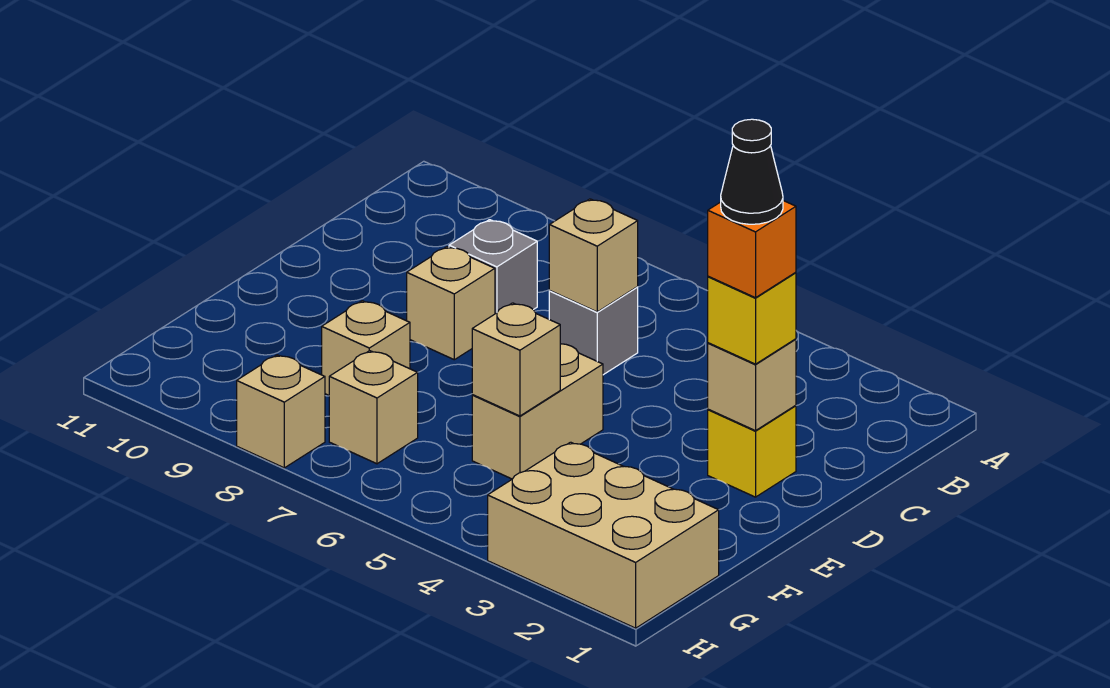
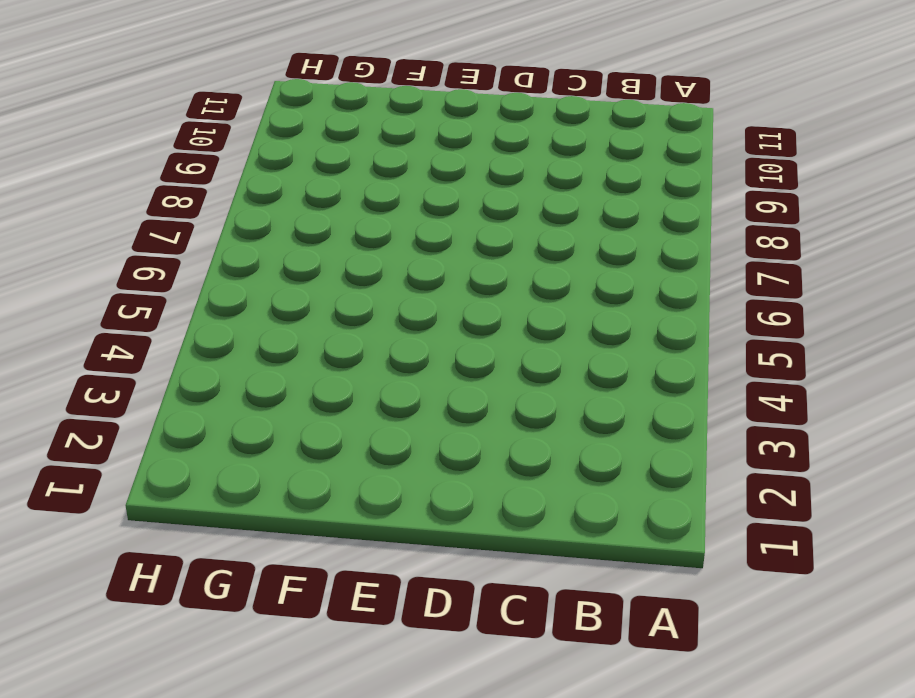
none -> grey 1x1 brick [549,287,638,375]
none -> grey 1x1 brick [449,220,537,314]
none -> yellow 1x1 brick [708,406,796,497]

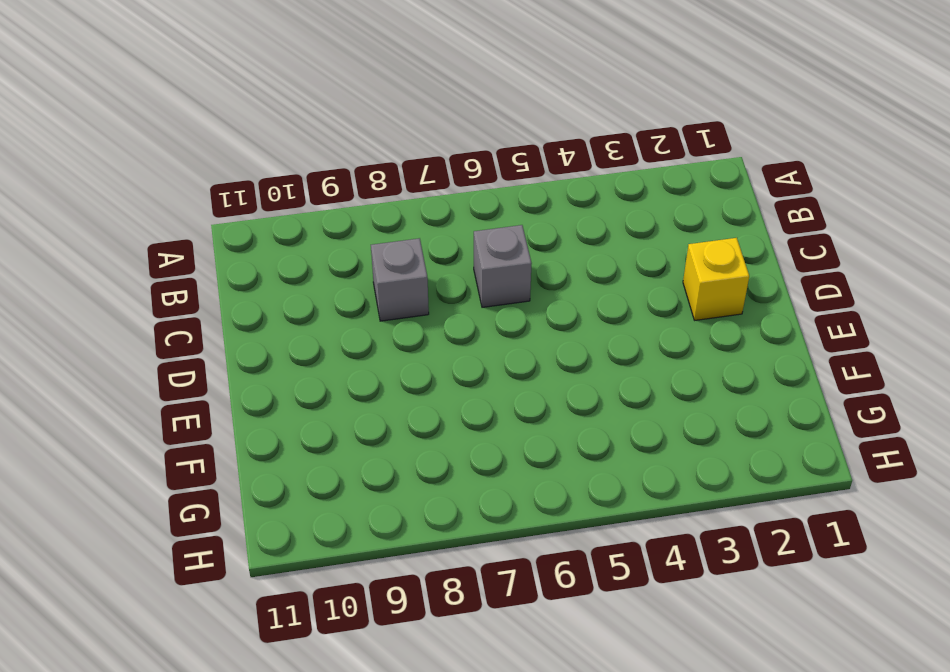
none -> tan 1x1 brick [407,247,495,360]
none -> tan 1x2 brick [472,344,603,479]
none -> tan 1x1 brick [322,301,410,395]

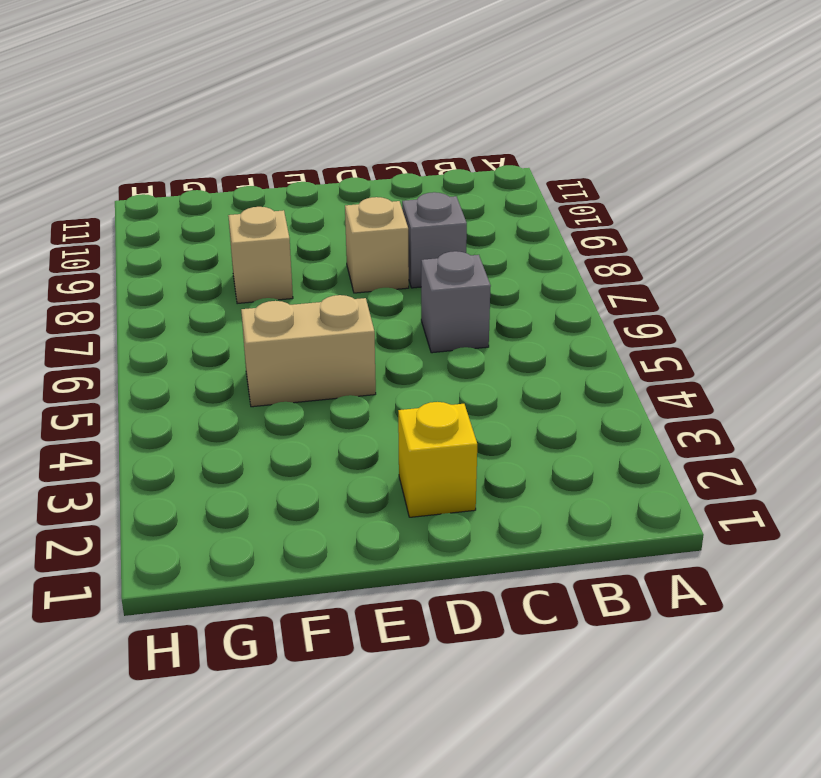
none -> tan 2x3 brick [488,442,719,628]
none -> tan 1x1 brick [329,351,418,464]
none -> tan 1x1 brick [237,355,325,468]

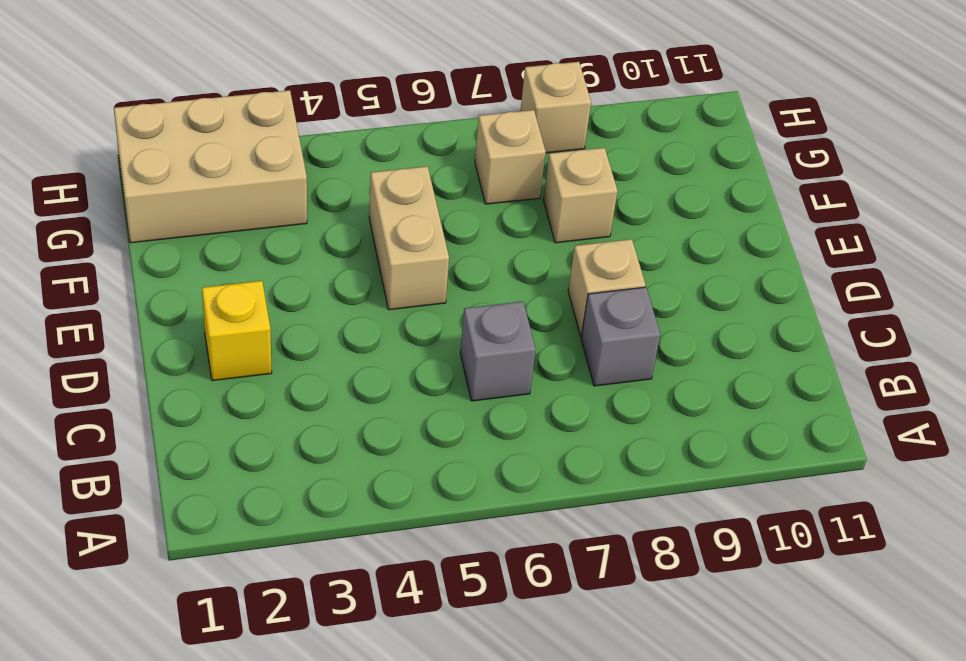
none -> tan 1x1 brick [549,199,638,312]
none -> tan 1x1 brick [708,339,796,431]
none -> tan 1x1 brick [472,303,560,416]

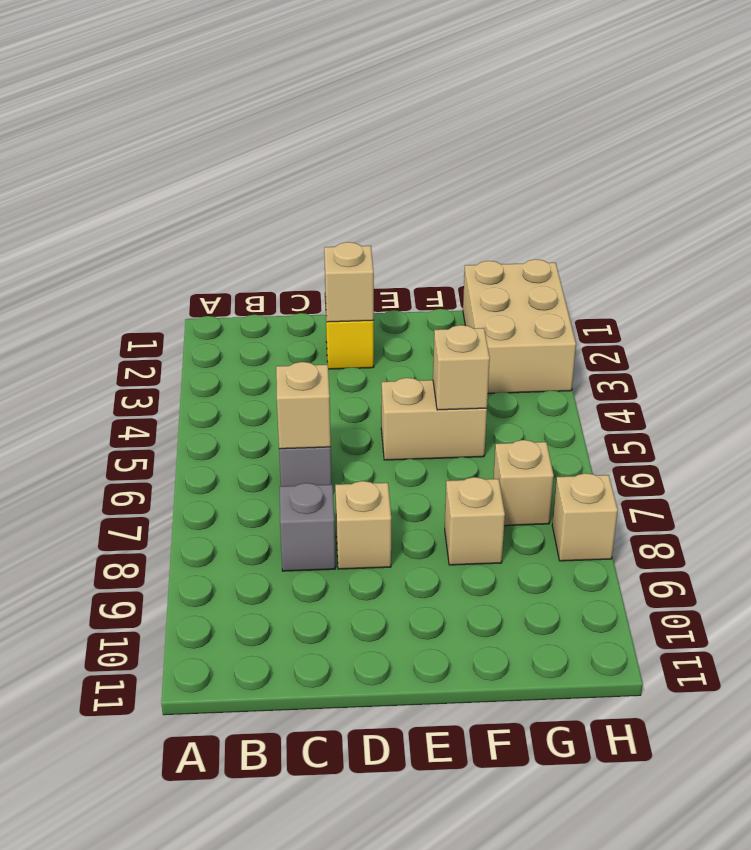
none -> yellow 1x1 brick [708,273,796,364]
none -> orange 1x1 brick [708,201,796,298]
none -> black 1x1 cone [721,119,783,224]

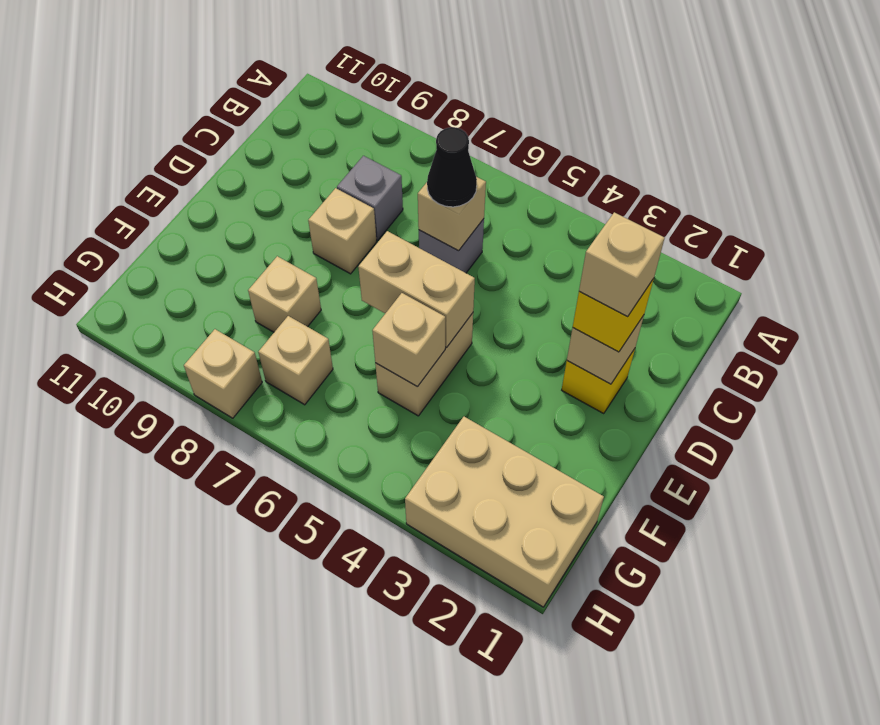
black 1x1 cone [427,127,477,207] -> black 1x1 cone moved to [721,119,783,224]
tan 1x1 brick [579,212,664,317] -> orange 1x1 brick [708,201,796,298]
tan 1x2 brick [358,231,475,348] -> none

